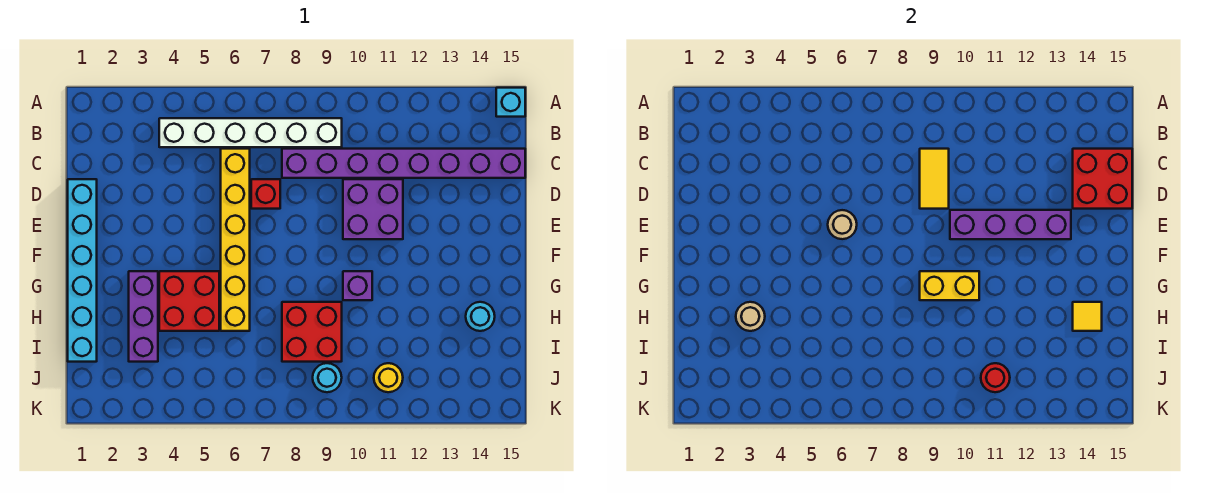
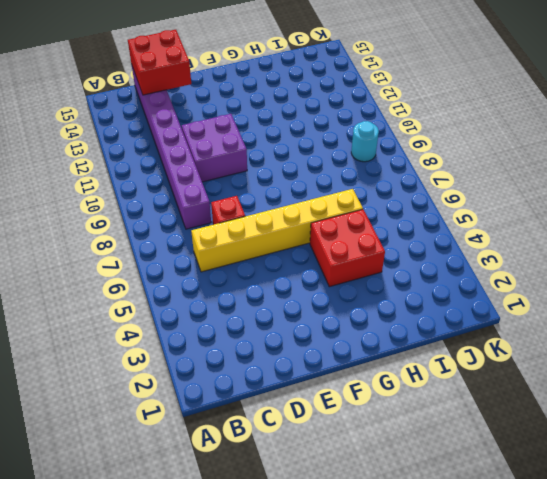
none -> cyan 1x1 brick [496,88,525,117]
none -> white 1x6 brick [159,118,342,147]
none -> cyan 1x6 brick [68,179,97,362]

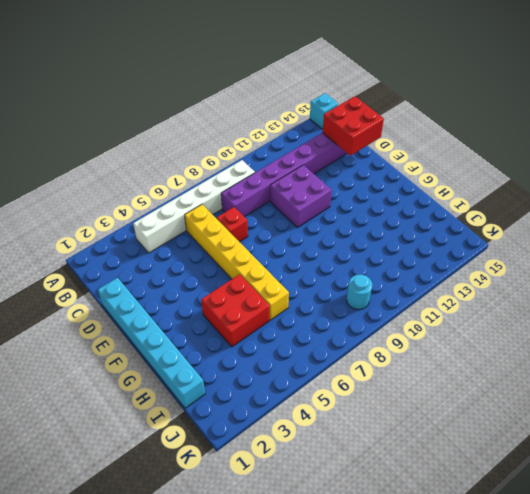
none -> purple 1x3 brick [129,271,158,362]
none -> purple 1x1 brick [343,271,372,300]
none -> red 2x2 brick [282,302,342,362]

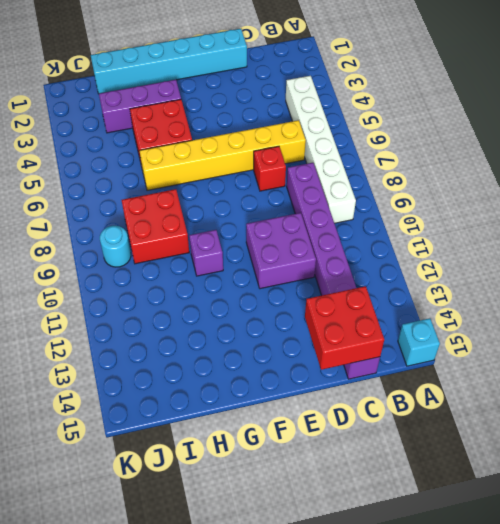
none -> cyan 1x1 round brick [466,302,495,331]
none -> yellow 1x1 round brick [374,363,403,392]
none -> yellow 1x2 tile [920,149,949,209]

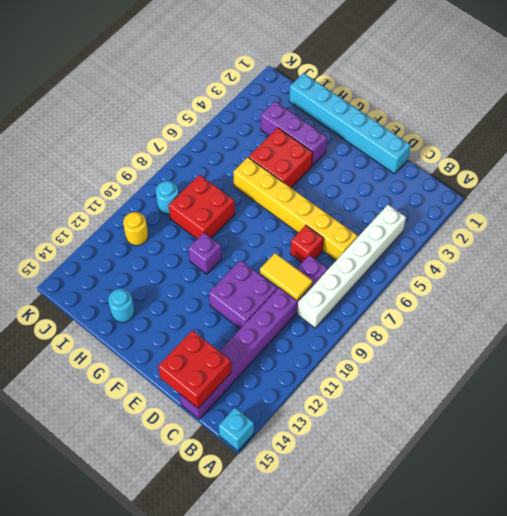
none -> tan 1x1 round brick [828,210,857,239]
none -> purple 1x4 brick [950,210,1071,239]
none -> yellow 1x2 brick [920,271,979,300]

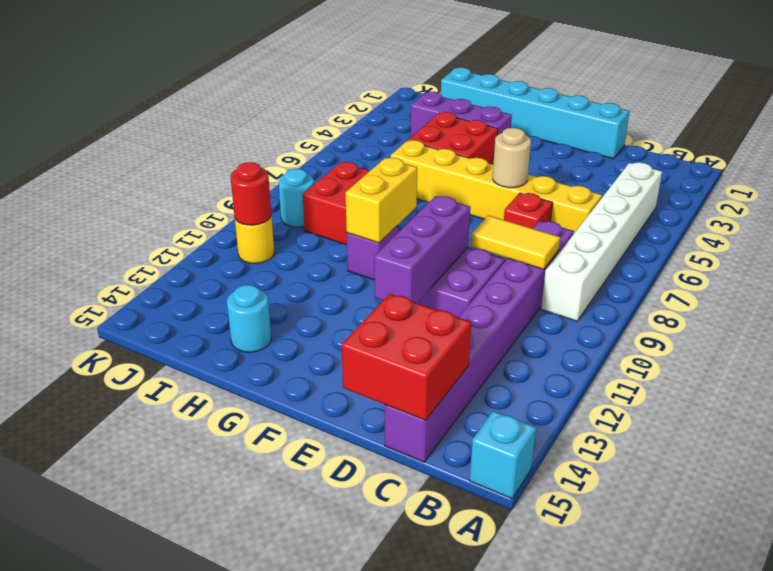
purple 1x3 brick [374,196,470,303] -> purple 1x4 brick [950,210,1071,239]
none -> tan 1x1 round brick [736,302,765,331]
none -> yellow 1x1 tile [1073,302,1102,331]

